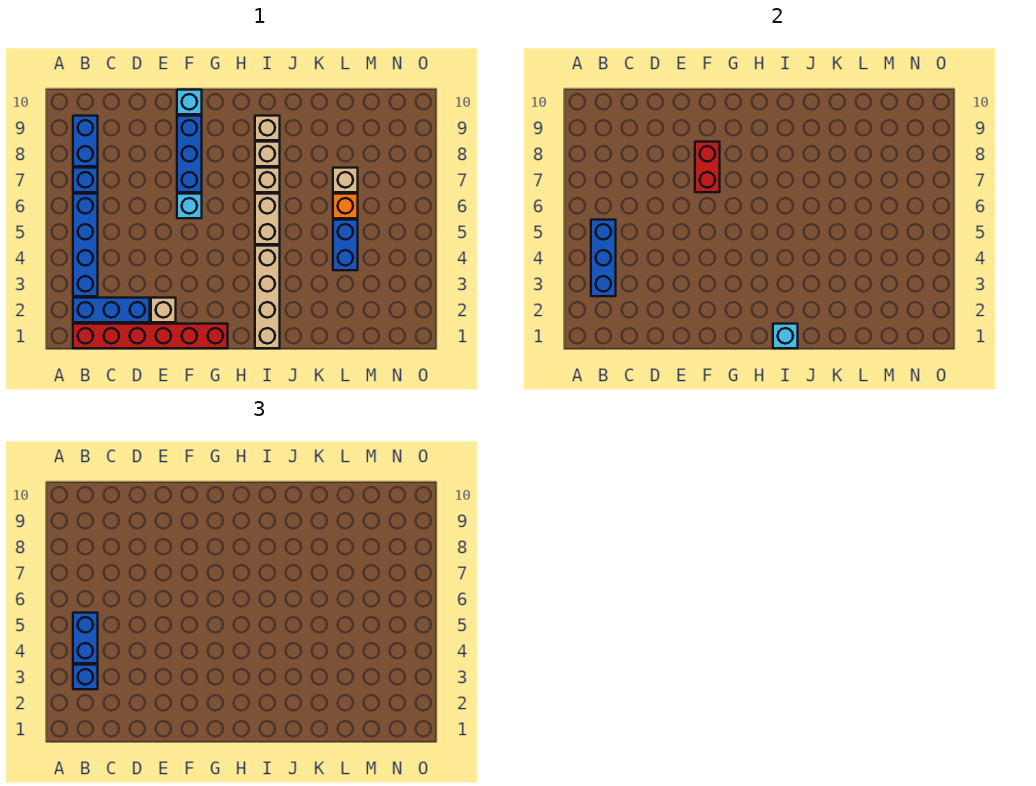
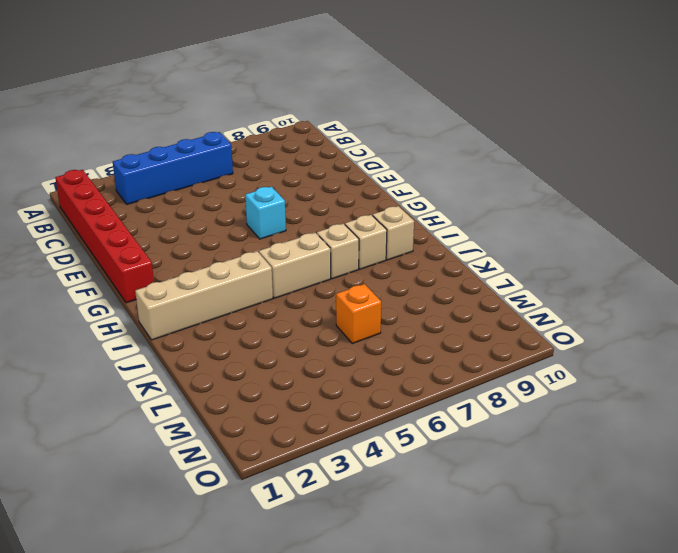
none -> blue 1x3 brick [73,298,150,322]
none -> blue 1x1 brick [73,168,98,192]
none -> blue 1x2 brick [73,116,98,166]

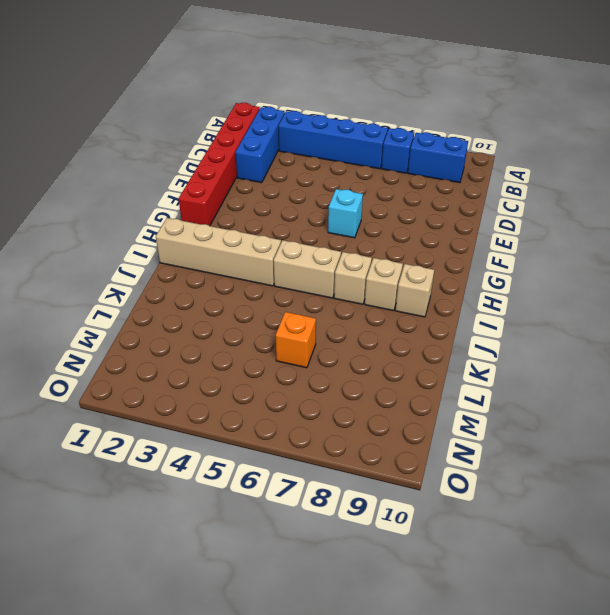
none -> tan 1x1 brick [151,298,176,322]
none -> blue 1x3 brick [177,116,202,192]
none -> cyan 1x1 brick [177,90,202,114]

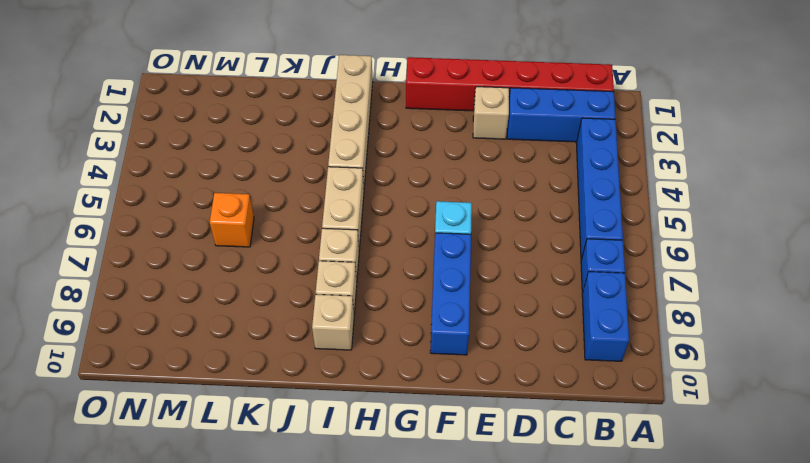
none -> cyan 1x1 brick [177,90,202,114]
none -> blue 1x2 brick [333,220,358,270]
none -> tan 1x1 brick [333,168,358,192]

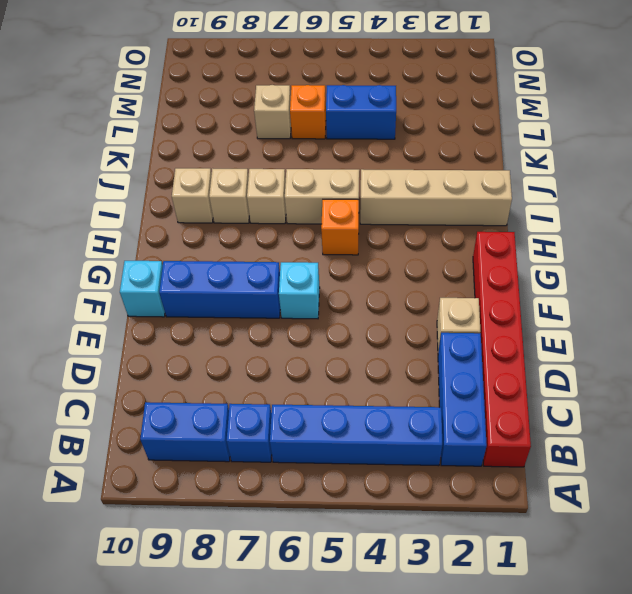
orange 1x1 brick [321,199,359,255] -> none
none -> blue 1x3 brick [591,220,616,296]
none -> red 1x2 brick [695,142,720,192]
none -> cyan 1x1 brick [773,324,798,348]

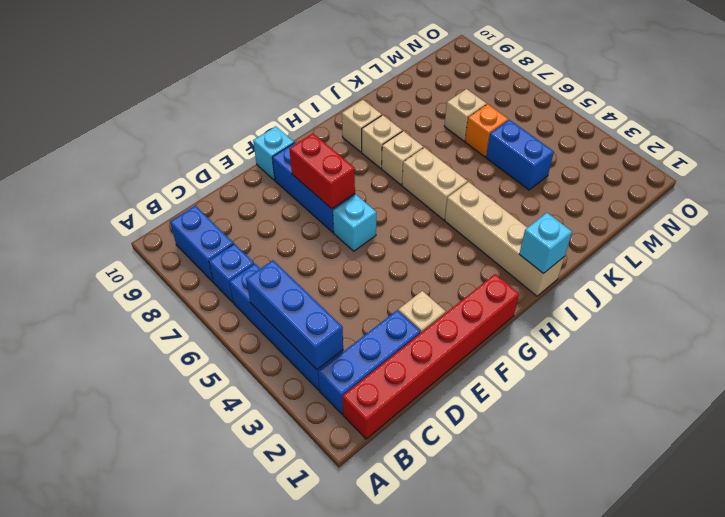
none -> blue 1x1 brick [73,665,98,689]
none -> blue 1x2 brick [73,613,98,663]

